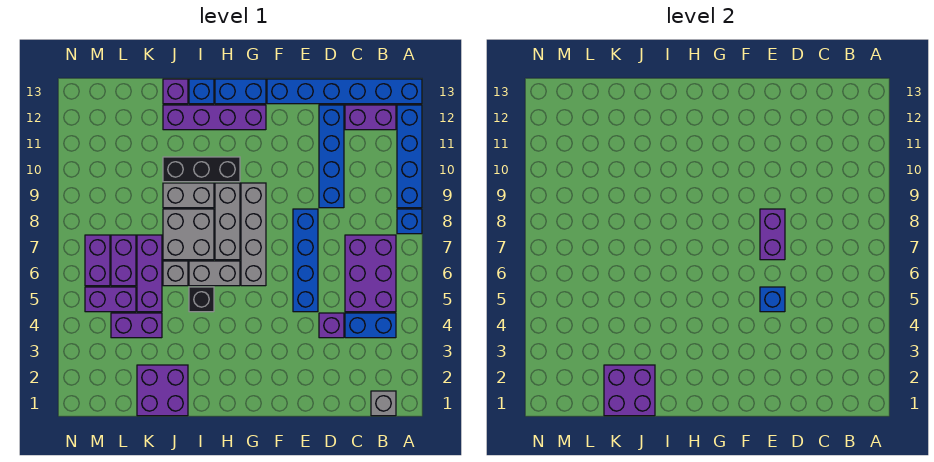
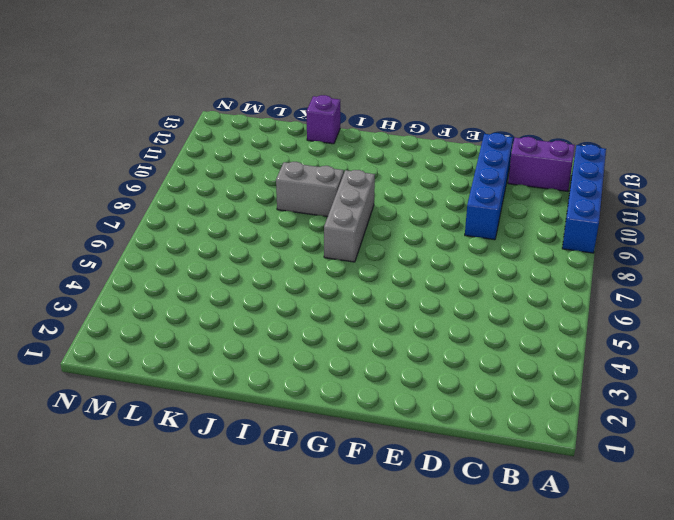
none -> blue 1x1 brick [397,209,422,234]
none -> blue 1x6 brick [267,79,422,104]
none -> grey 1x1 brick [371,391,396,416]
none -> blue 1x2 brick [345,313,396,338]

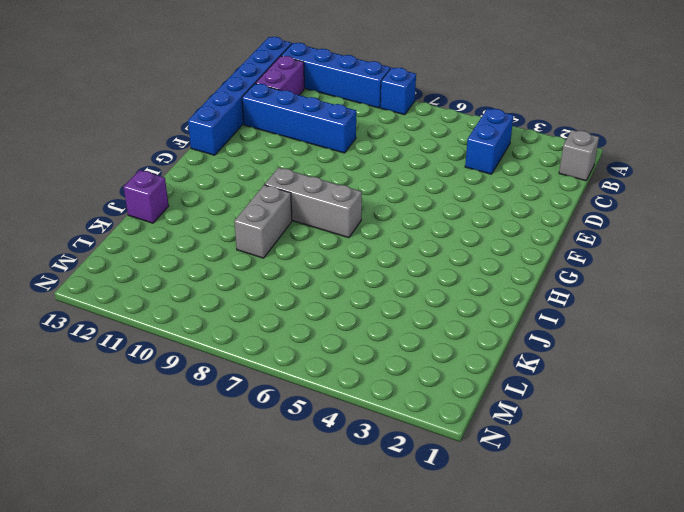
none -> purple 2x3 brick [345,235,396,312]
none -> purple 1x1 brick [319,313,344,338]
none -> blue 1x4 brick [293,209,318,312]
none -> grey 1x4 brick [241,183,266,286]

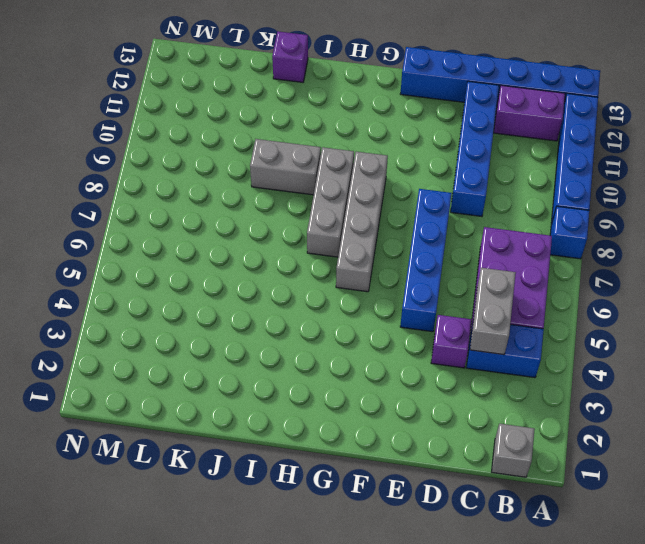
grey 1x2 brick [470,268,516,355] -> grey 1x2 brick turned to [189,261,240,286]
none -> purple 1x4 brick [163,105,266,130]
none -> blue 1x2 brick [215,79,266,104]
none -> black 1x3 brick [163,157,240,182]
none -> black 1x1 brick [189,287,214,312]

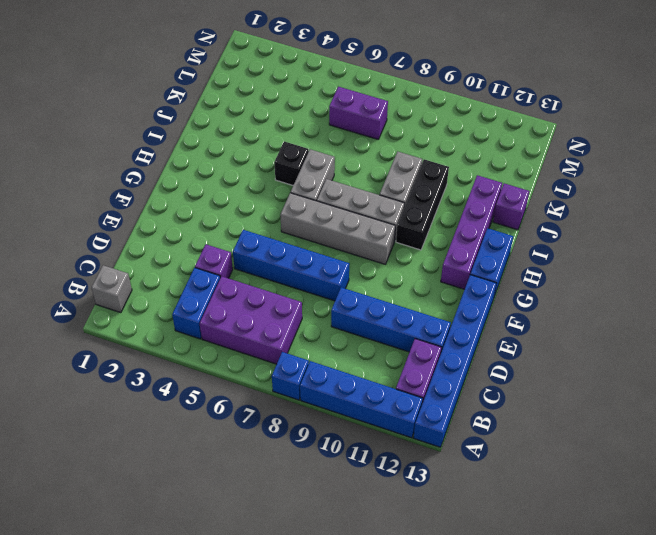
none -> grey 2x2 brick [163,209,214,260]
none -> blue 1x1 brick [189,79,214,104]
none -> purple 2x2 brick [137,365,188,416]
none -> grey 1x1 brick [163,261,188,286]

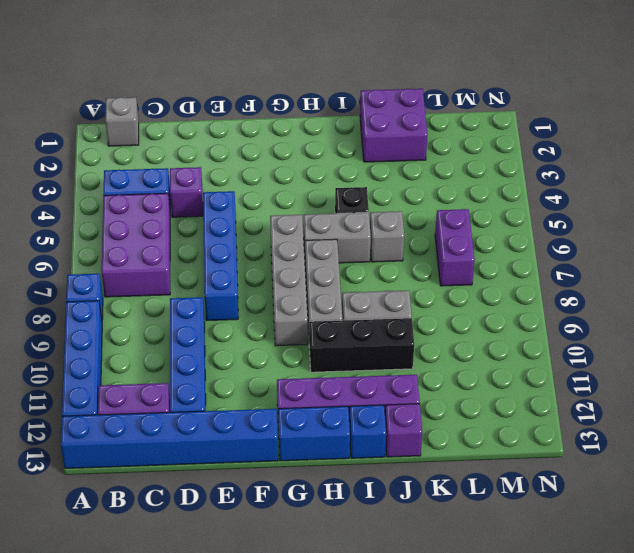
none -> grey 2x2 brick [163,209,214,260]
none -> purple 1x2 brick [111,313,162,338]
none -> purple 1x3 brick [137,235,162,312]
none -> purple 1x2 brick [85,287,136,312]

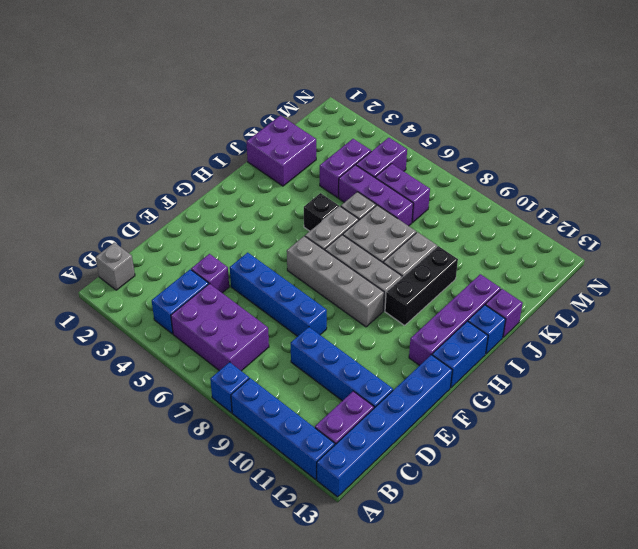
none -> purple 1x2 brick [85,235,110,286]
none -> blue 1x1 brick [760,287,785,312]
none -> purple 1x2 brick [760,209,785,260]
none -> purple 2x2 brick [604,365,655,416]

